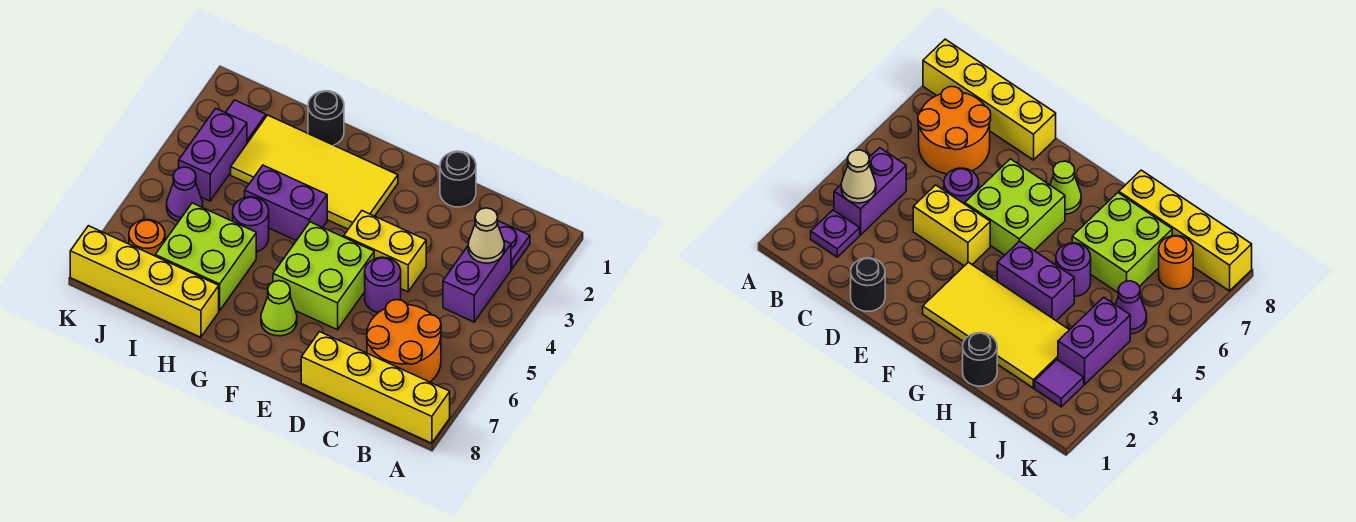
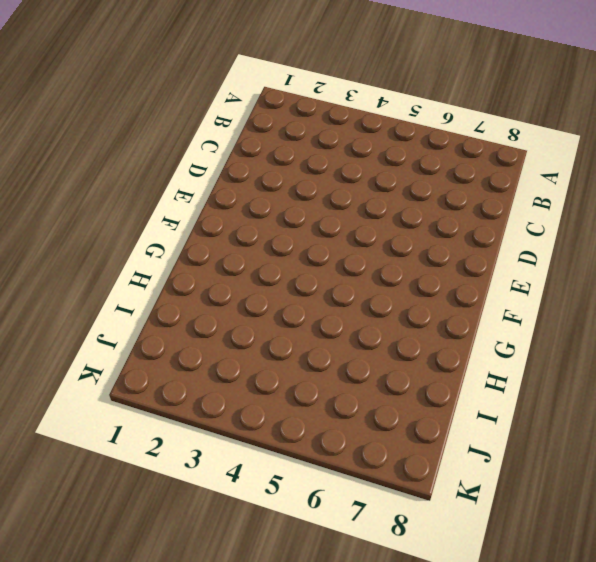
none -> yellow 1x4 brick [301,332,450,443]
none -> purple 1x1 plate [497,221,530,269]
none -> purple 1x2 brick [443,241,511,322]

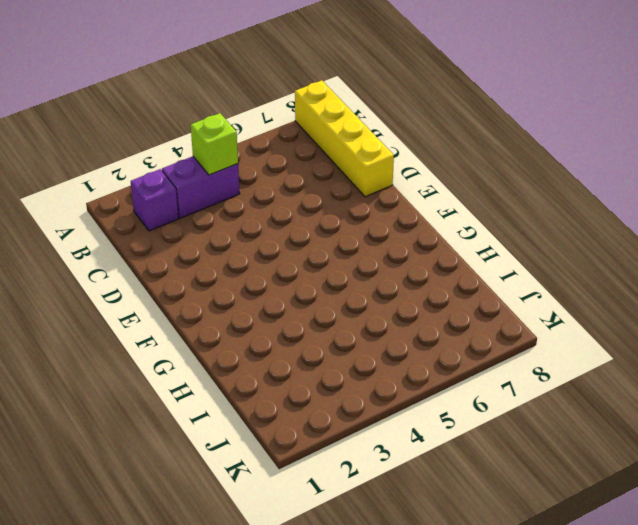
purple 1x1 brick [131,169,179,231] -> purple 1x1 plate [497,221,530,269]
lime 1x1 brick [191,113,238,175] -> none
none -> orange 2x2 round brick [367,300,441,382]
none -> black 1x1 round brick [440,151,476,207]
none -> yellow 1x2 brick [344,211,426,292]

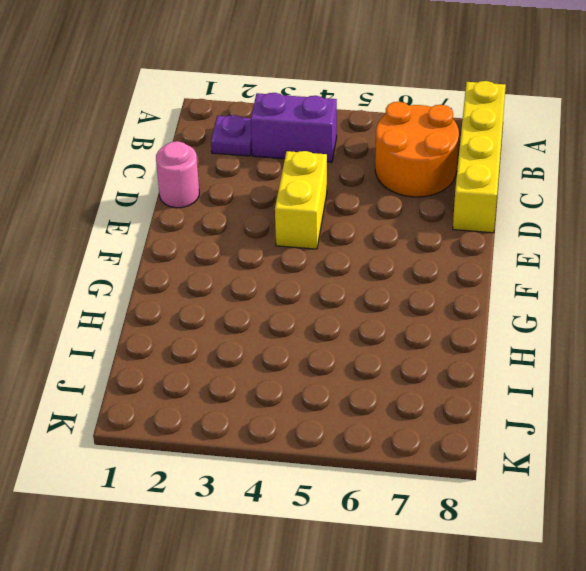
pink 1x1 round brick [156,141,199,208] -> black 1x1 round brick [440,151,476,207]
none -> purple 1x1 round brick [365,257,401,313]
none -> lime 2x2 brick [273,222,374,330]
none -> yellow 2x4 tile [231,115,398,229]

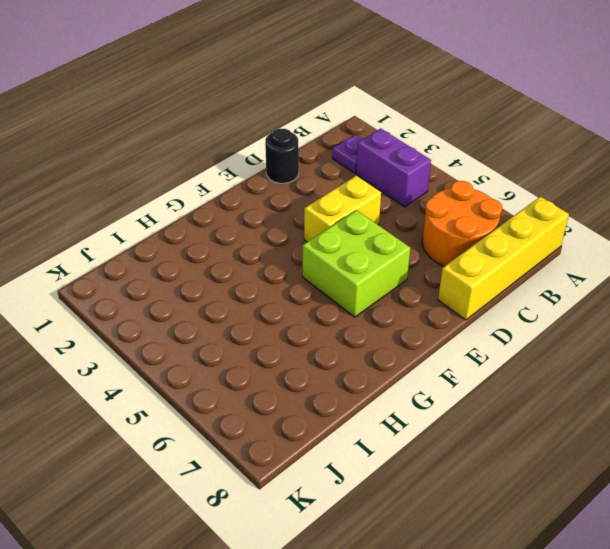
none -> purple 1x1 round brick [365,257,401,313]
none -> yellow 2x4 tile [231,115,398,229]
none -> lime 1x1 cone [261,281,297,336]

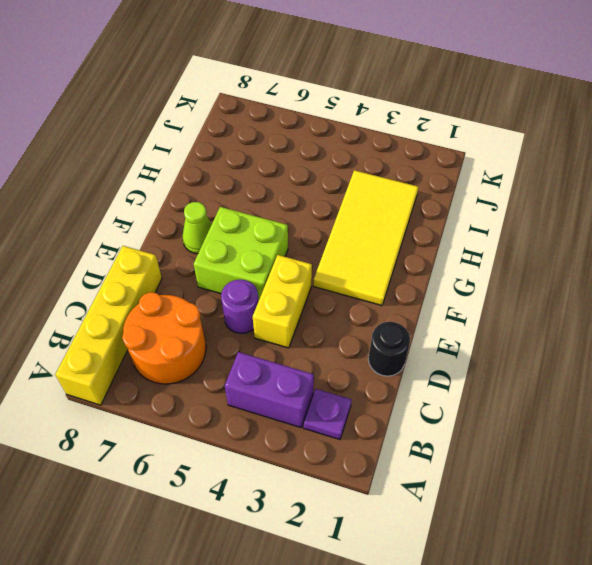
none -> purple 1x2 brick [245,165,327,241]
none -> black 1x1 round brick [308,91,344,145]
none -> purple 1x1 round brick [233,197,269,252]

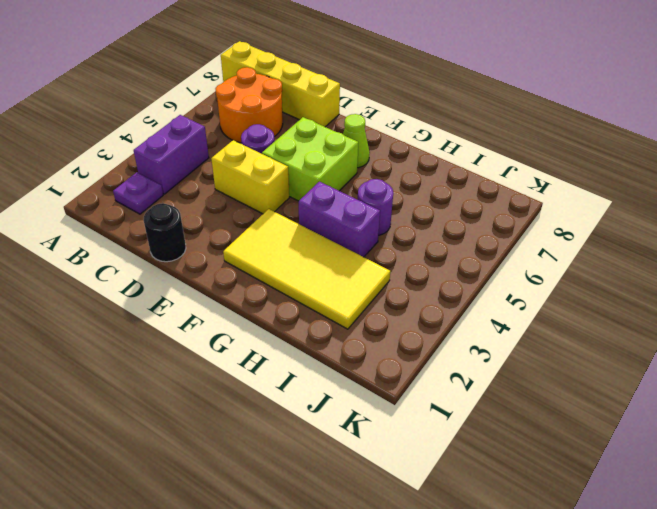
none -> black 1x1 round brick [308,91,344,145]
none -> lime 2x2 brick [155,203,256,311]
none -> yellow 1x4 brick [70,226,219,337]

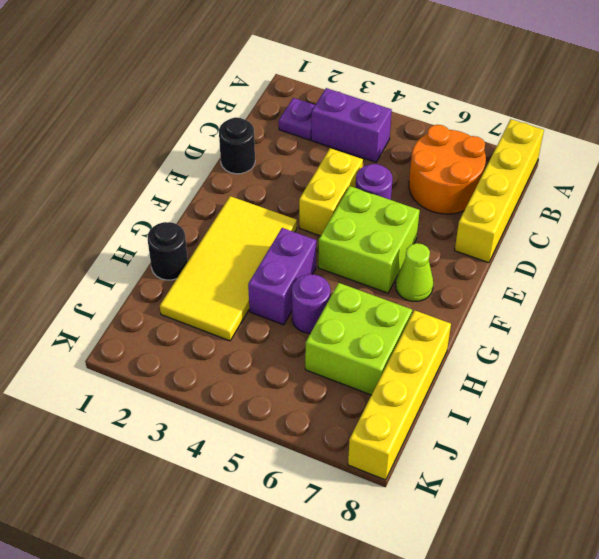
none -> purple 1x1 tile [225,100,266,143]
none -> purple 1x2 brick [179,108,247,201]
none -> purple 1x1 cone [167,167,203,221]

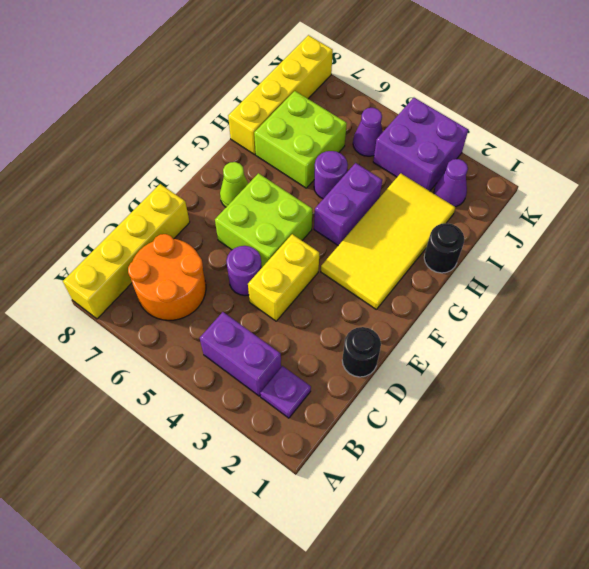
purple 1x1 cone [434,159,468,207] -> purple 1x1 tile [225,100,266,143]
purple 2x2 brick [373,98,468,191] -> purple 1x2 brick [179,108,247,201]
none -> orange 1x1 round brick [129,220,165,256]
none -> tan 1x1 cone [468,208,504,263]

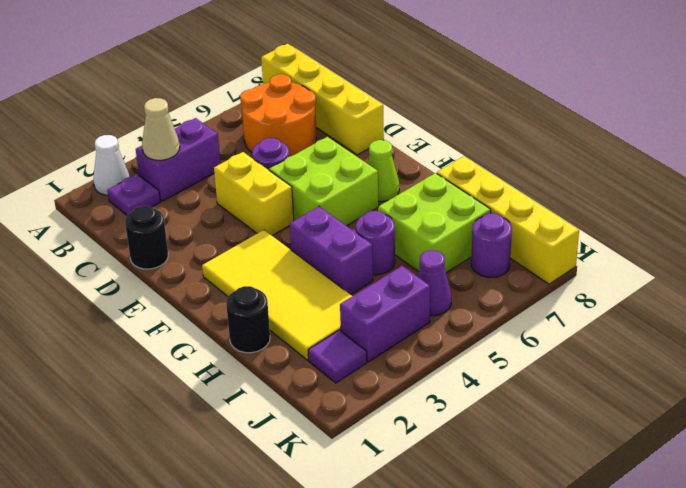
white 1x1 cone [93,135,130,195] -> none
purple 1x1 round brick [471,213,512,277] -> orange 1x1 round brick [129,220,165,256]

